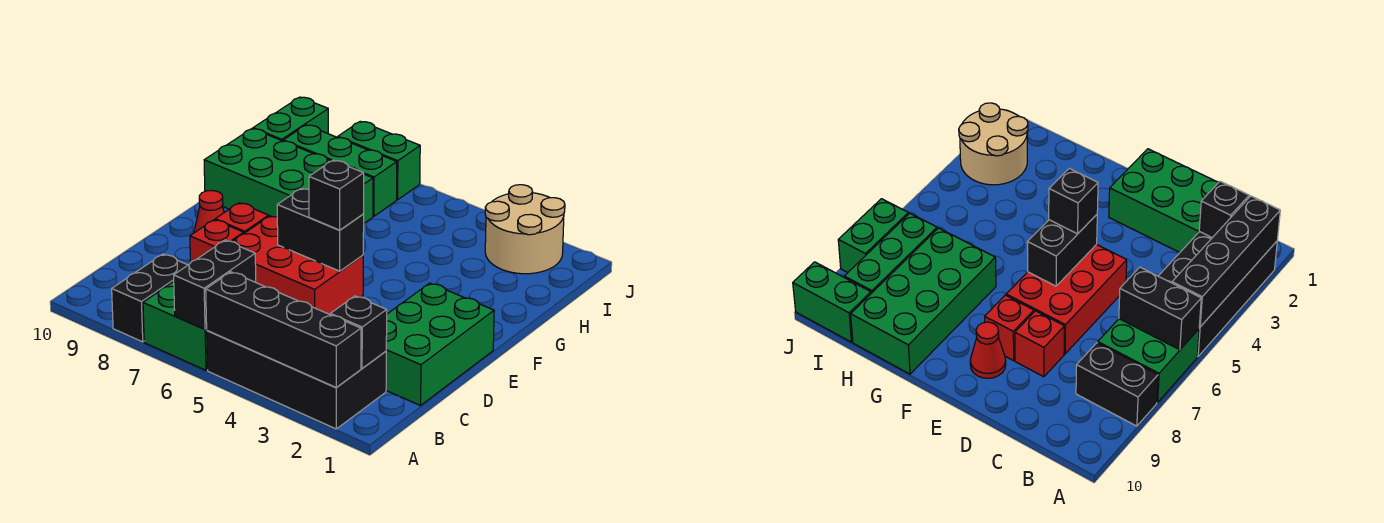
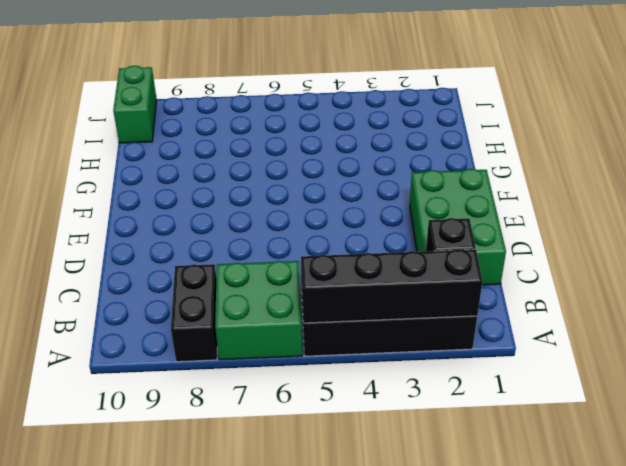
none -> red 2x3 brick [233,216,363,314]
none -> red 1x1 brick [190,220,244,263]
none -> red 1x1 brick [215,203,269,233]

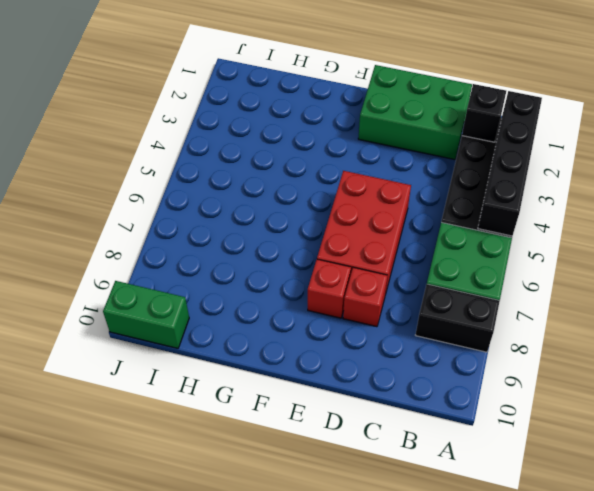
none -> red 1x1 cone [194,190,224,233]
none -> green 2x4 brick [204,129,373,223]
none -> tan 2x2 round brick [485,185,565,274]

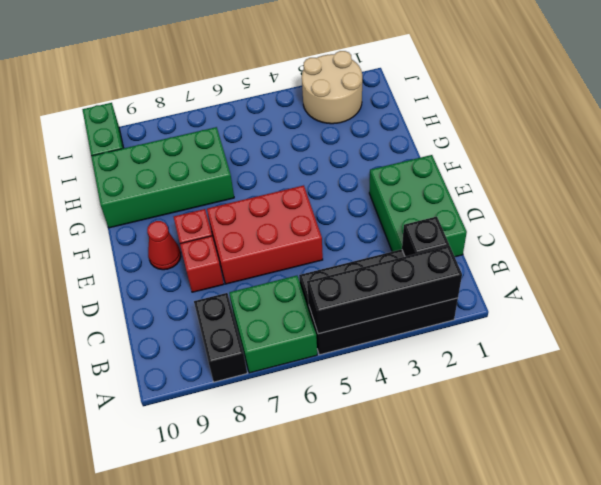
none -> green 1x3 brick [283,125,397,216]
none -> green 1x2 brick [338,121,420,200]
none -> black 1x2 brick [174,240,256,329]

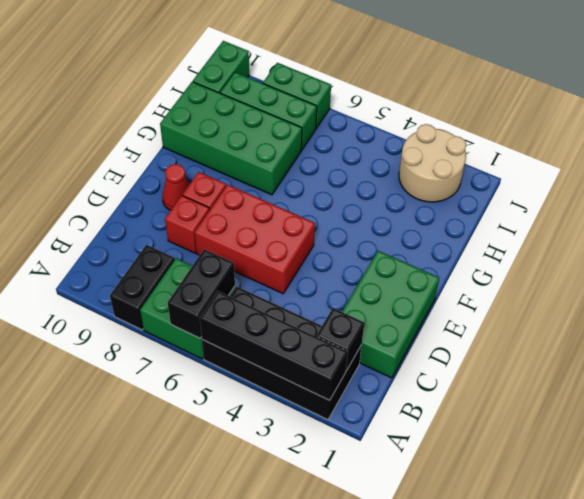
none -> black 1x2 brick [277,188,364,271]
none -> black 1x1 brick [309,160,364,230]

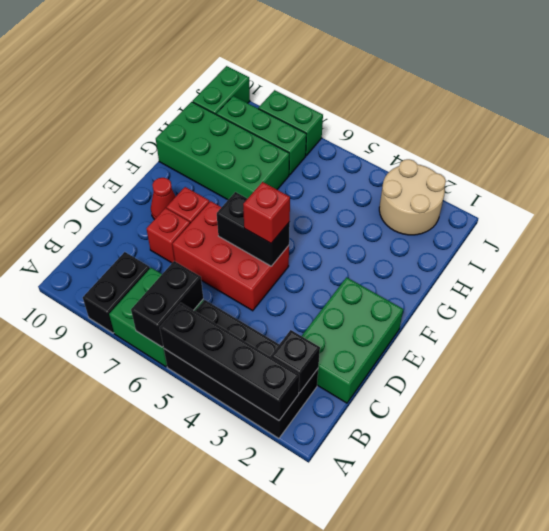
red 1x1 brick [243,182,290,243] -> black 1x1 brick [309,160,364,230]

